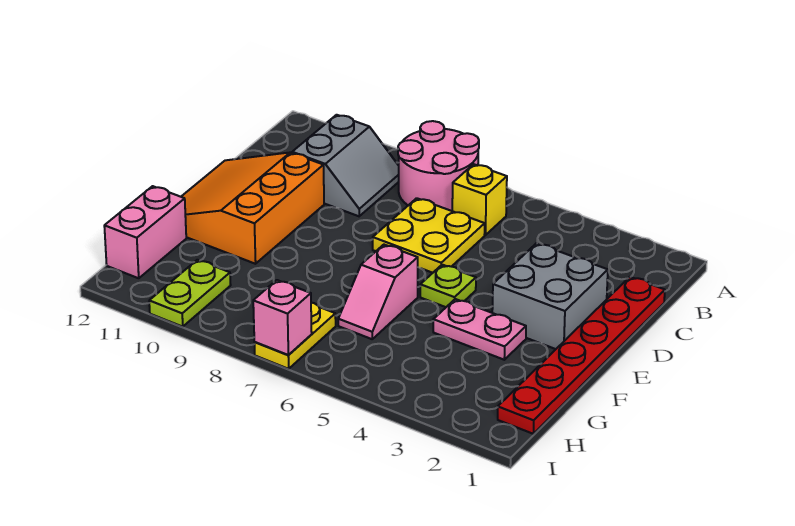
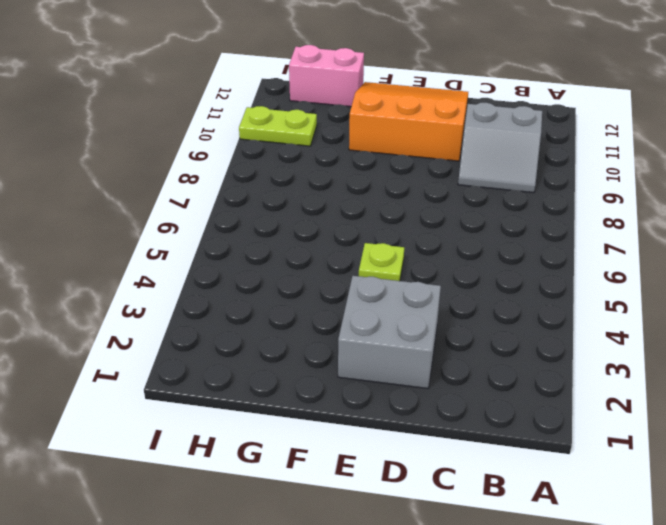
none -> pink 2x2 round brick [398,121,479,211]
none -> yellow 1x1 brick [452,164,507,235]
none -> red 1x6 plate [498,277,665,434]

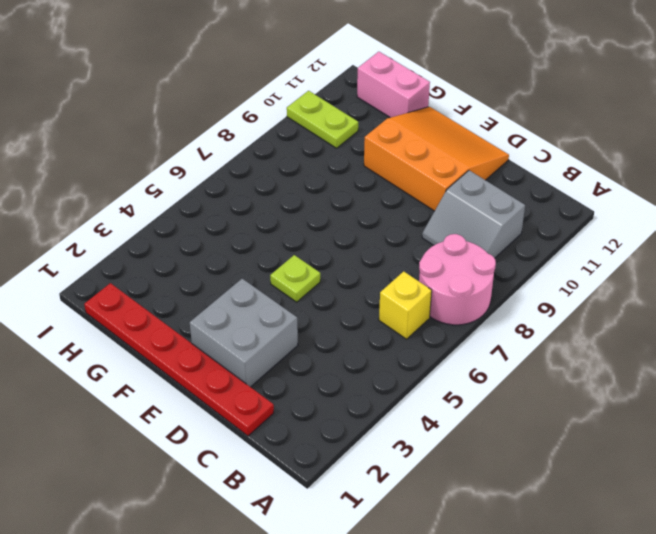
none -> yellow 2x2 plate [373,198,485,273]
none -> pink 1x2 plate [433,299,526,360]
none -> pink 1x2 slope [338,245,418,339]

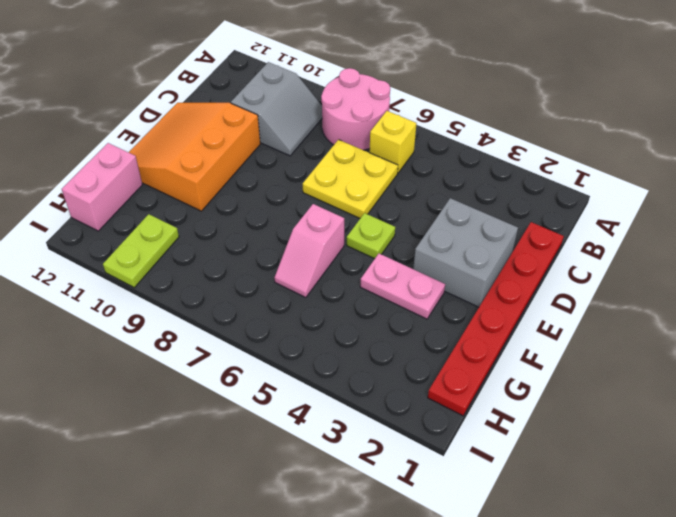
none -> yellow 1x2 plate [254,303,336,369]
none -> pink 1x1 brick [253,280,312,355]

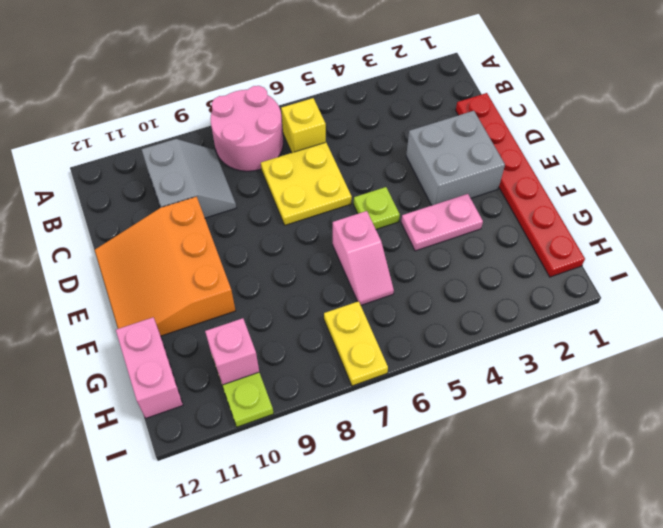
pink 1x1 brick [205,318,259,385] -> pink 1x1 brick moved to [253,280,312,355]

